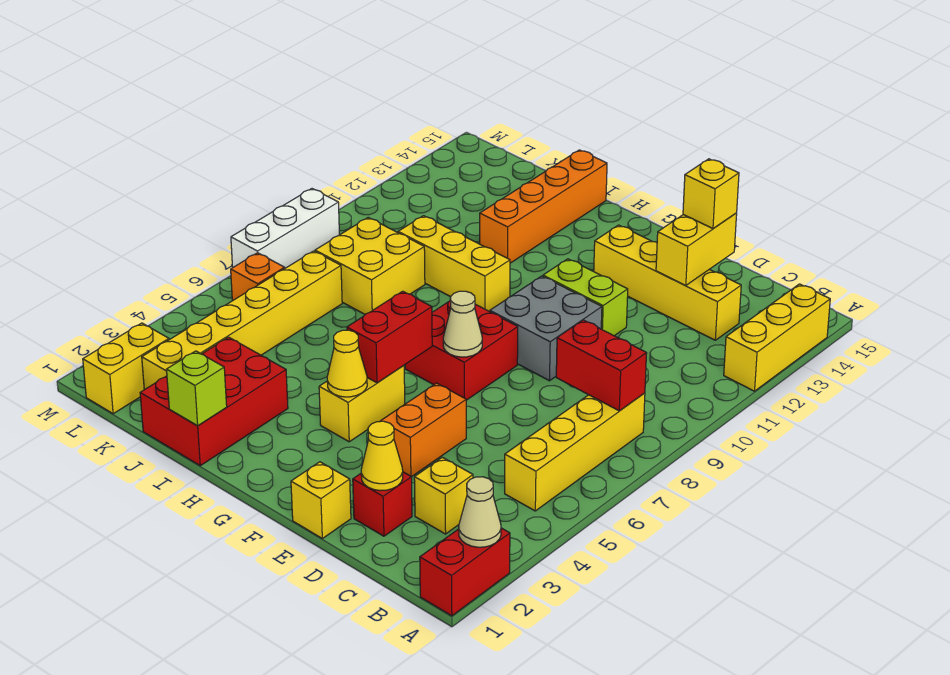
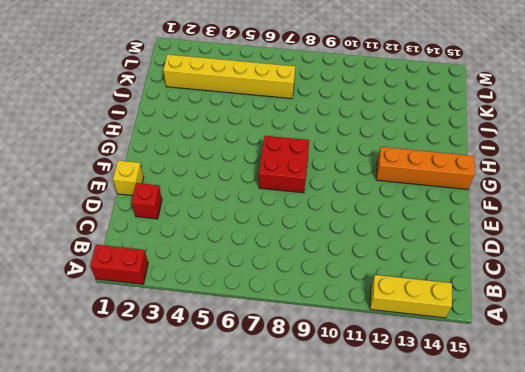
orange 1x4 brick [376,147,475,189] -> orange 1x4 brick moved to [480,150,607,263]
none -> yellow 1x4 brick [505,393,645,511]
none -> yellow 1x1 brick [414,457,473,534]
none -> yellow 1x4 brick [594,225,741,340]

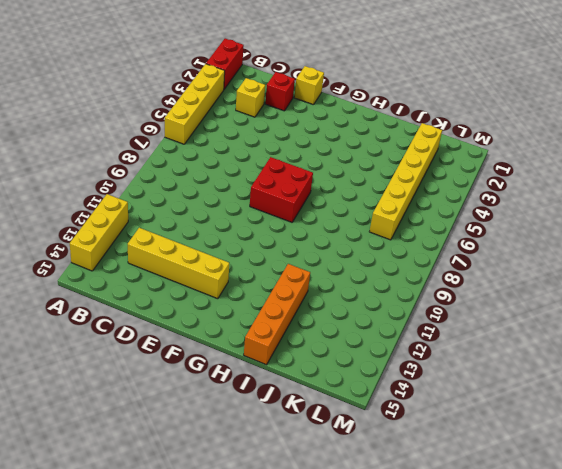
yellow 1x4 brick [165,64,225,144] -> yellow 1x4 brick moved to [505,393,645,511]
none -> orange 1x2 brick [381,383,466,477]
none -> grey 2x2 brick [490,276,602,381]
none -> lime 1x2 brick [543,259,628,336]

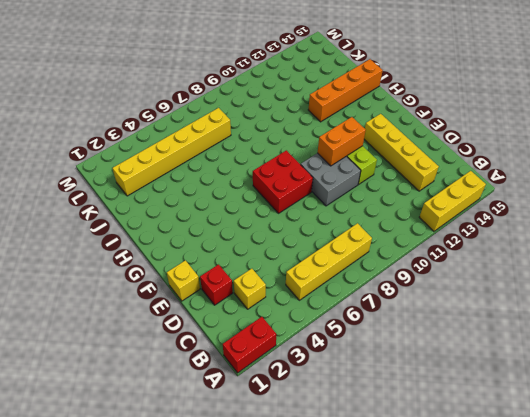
orange 1x2 brick [318,117,366,166] -> orange 1x2 brick moved to [381,383,466,477]
none -> yellow 1x2 brick [319,365,405,442]
none -> yellow 1x3 brick [398,216,510,312]
none -> red 2x3 brick [140,337,288,466]

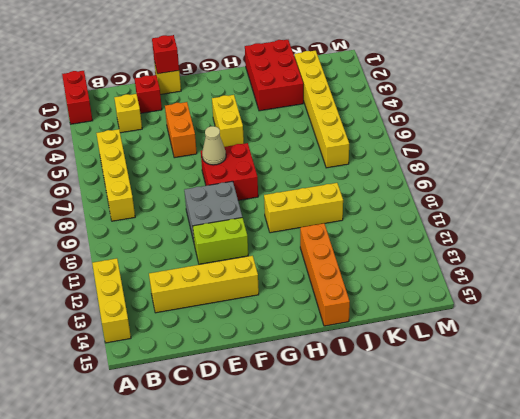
red 1x1 brick [152,35,179,74] -> none
none -> yellow 2x2 brick [315,218,425,314]
none -> yellow 1x2 brick [83,323,169,414]
none -> orange 1x1 brick [231,253,285,301]

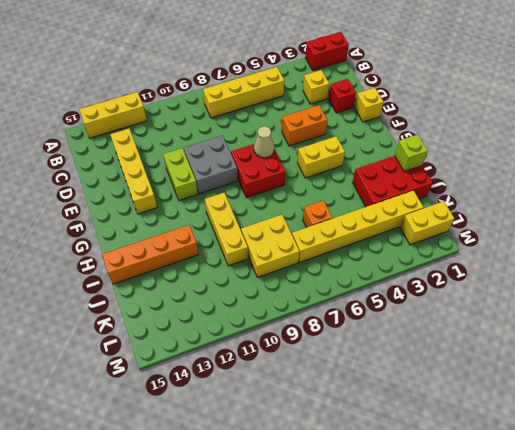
orange 1x1 brick [303,200,332,228] -> orange 1x1 brick moved to [231,253,285,301]
none -> white 1x3 brick [231,189,339,268]
none -> tan 1x1 cone [459,477,501,547]
none -> red 1x2 brick [556,320,647,411]

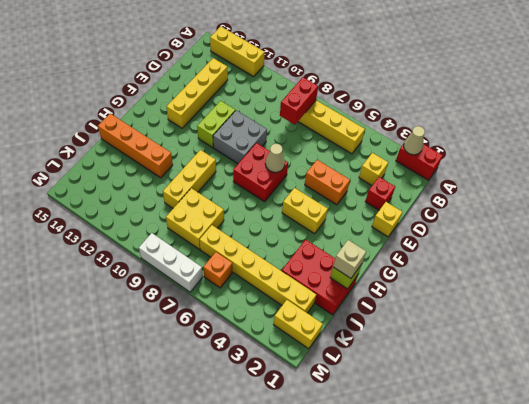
tan 1x1 brick [333,240,366,278] -> none
none -> yellow 1x1 cone [361,421,403,491]
none -> yellow 1x2 brick [656,213,737,286]
none -> yellow 1x1 cone [327,330,367,397]

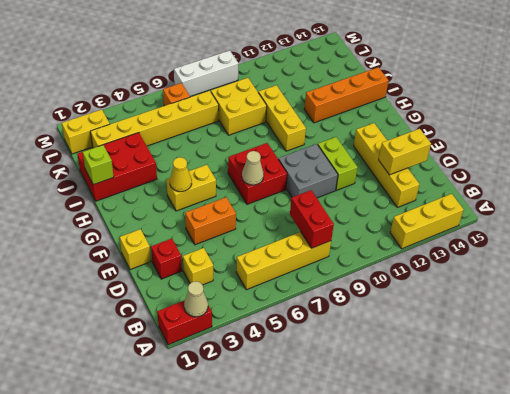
none -> yellow 1x1 cone [361,421,403,491]
none -> red 1x2 brick [347,291,432,383]
none -> yellow 1x1 brick [683,159,739,229]

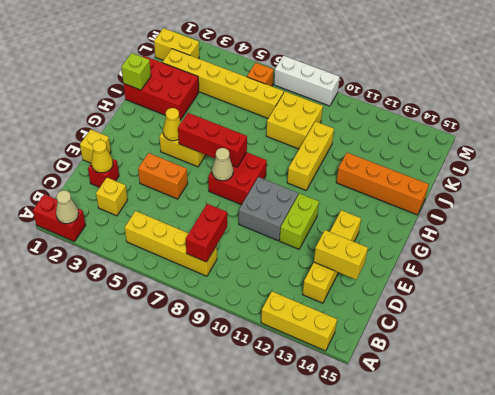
red 1x3 brick [178,113,247,167] -> red 1x2 brick [347,291,432,383]
none -> yellow 1x1 brick [683,159,739,229]

